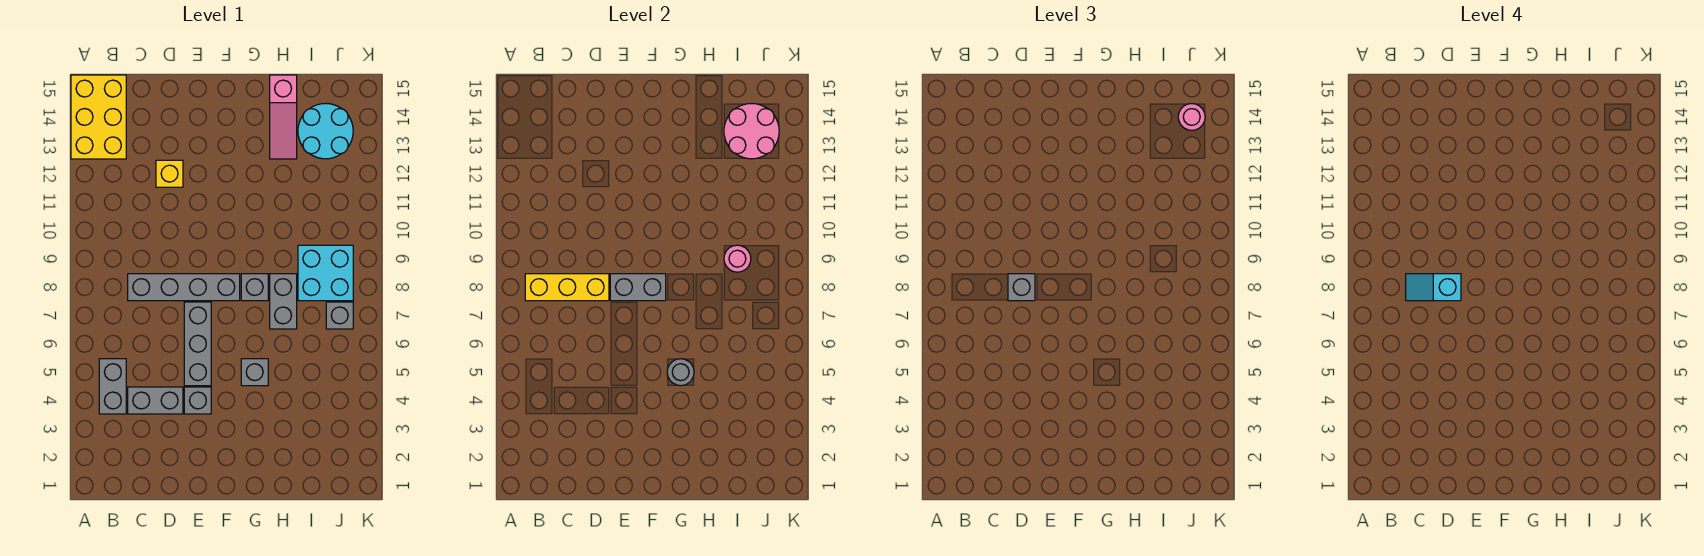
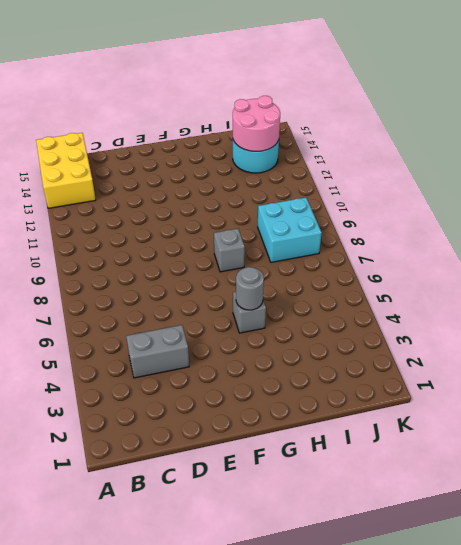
none -> grey 1x2 brick [99,359,126,414]
none -> grey 1x4 brick [128,274,240,301]
none -> yellow 1x1 brick [156,160,183,187]

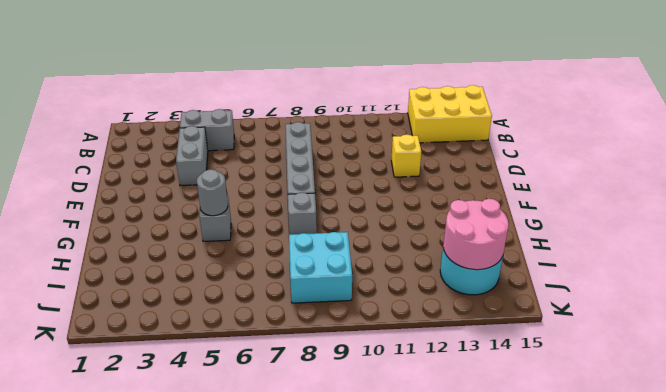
none -> grey 1x1 brick [184,387,211,414]
none -> grey 1x3 brick [184,302,211,386]
none -> grey 1x2 brick [270,274,297,329]

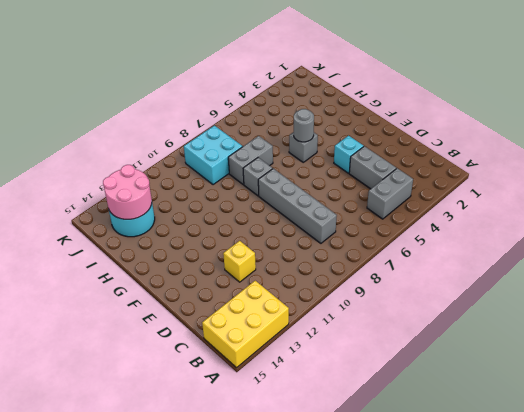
cyan 1x1 brick [334,136,364,173] -> grey 1x1 brick [184,387,211,414]
none -> grey 1x3 brick [184,302,211,386]
none -> pink 1x3 slope [270,75,297,159]
none -> grey 1x1 brick [326,302,353,329]

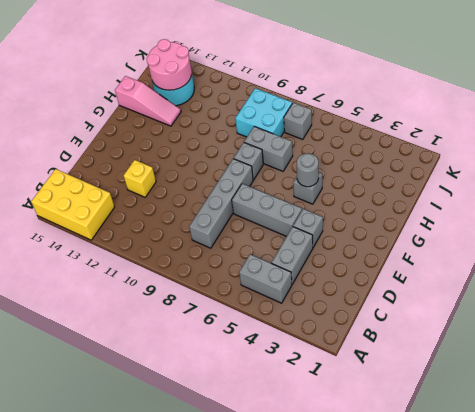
none -> yellow 1x3 brick [525,274,609,301]
none -> grey 1x2 brick [610,274,666,301]
none -> pink 1x1 round brick [724,245,751,272]

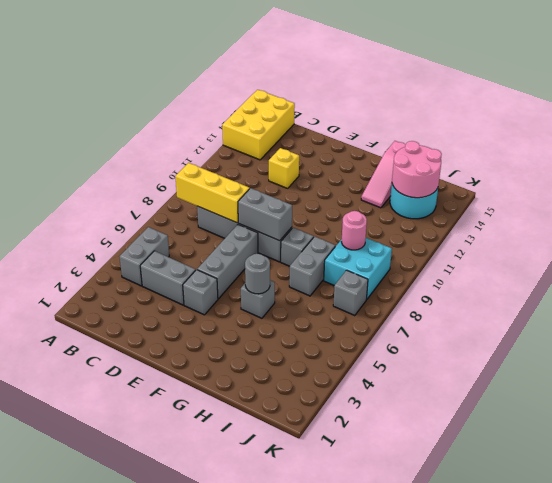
none -> grey 1x1 brick [1008,274,1035,301]
none -> pink 1x1 round brick [1178,104,1205,130]
none -> cyan 1x2 slope [1406,274,1461,301]

